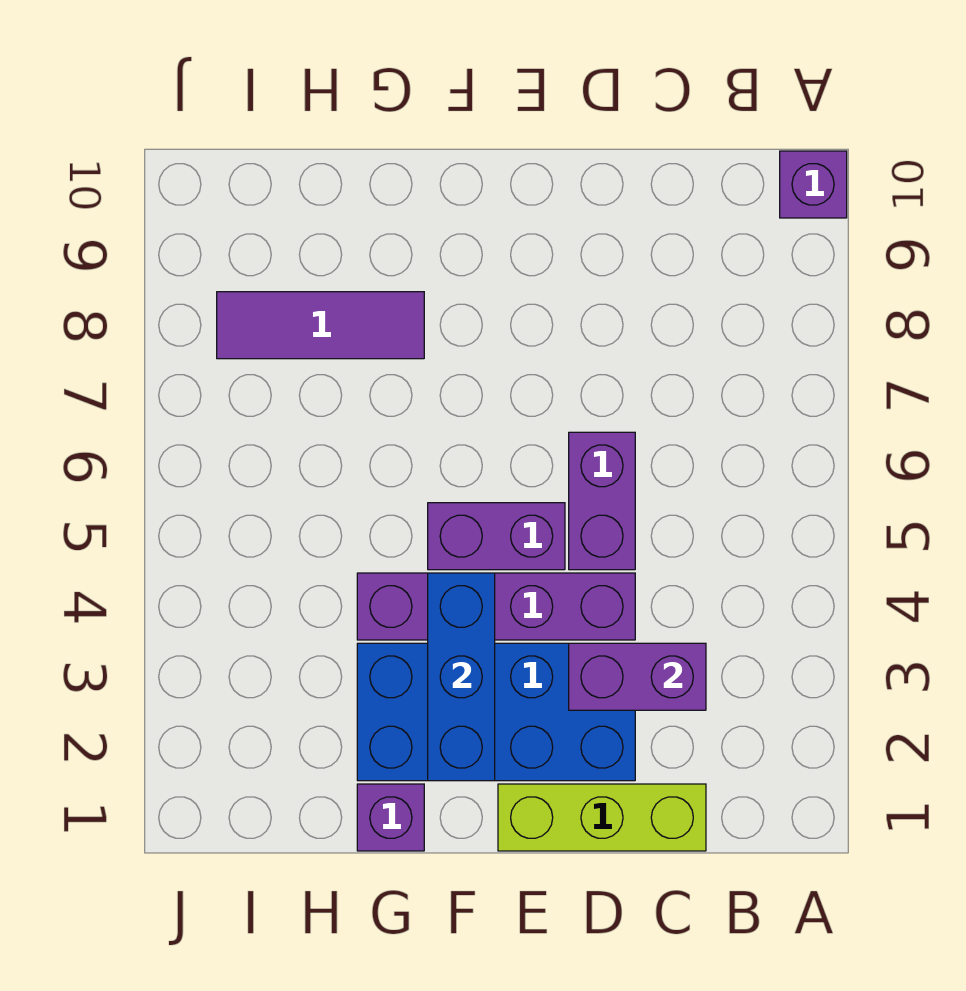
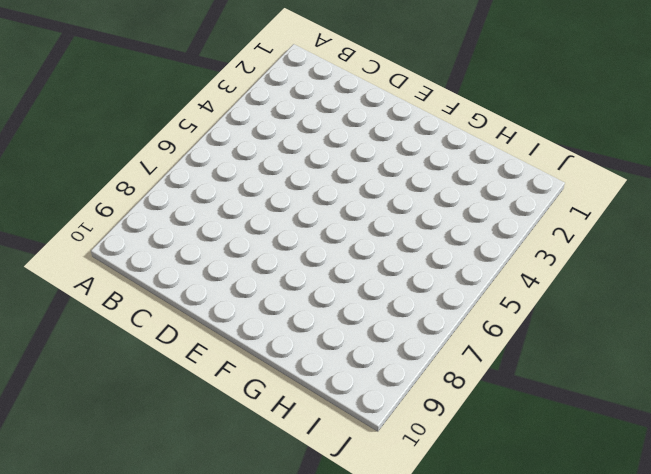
none -> purple 1x1 brick [780,151,847,218]
none -> lime 1x3 brick [498,784,706,851]

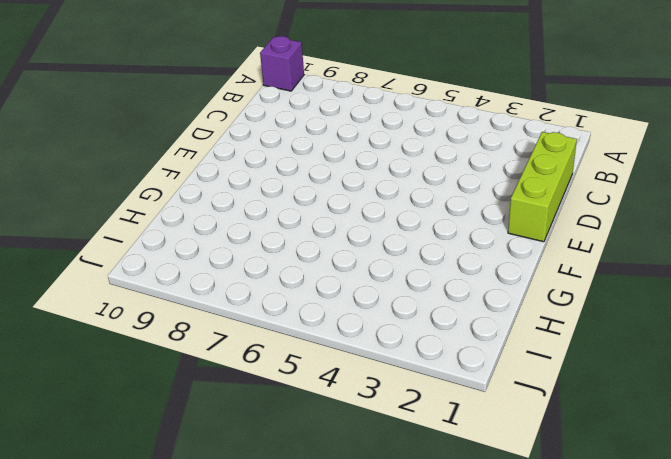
none -> blue 2x4 brick [357,643,635,781]
none -> purple 1x4 brick [357,573,635,640]

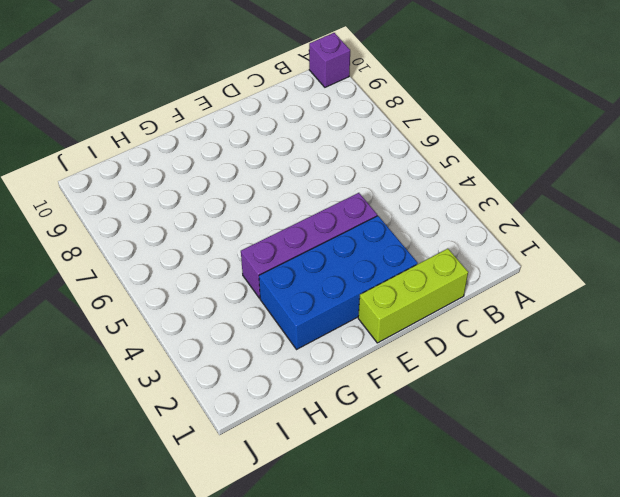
none -> purple 1x2 brick [569,432,635,570]
none -> purple 1x2 brick [428,503,565,570]

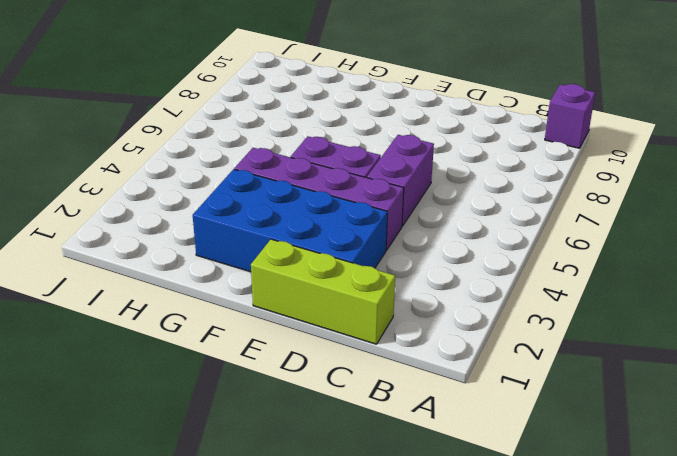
none -> purple 1x1 brick [357,784,424,851]
none -> purple 1x3 tile [217,292,424,359]

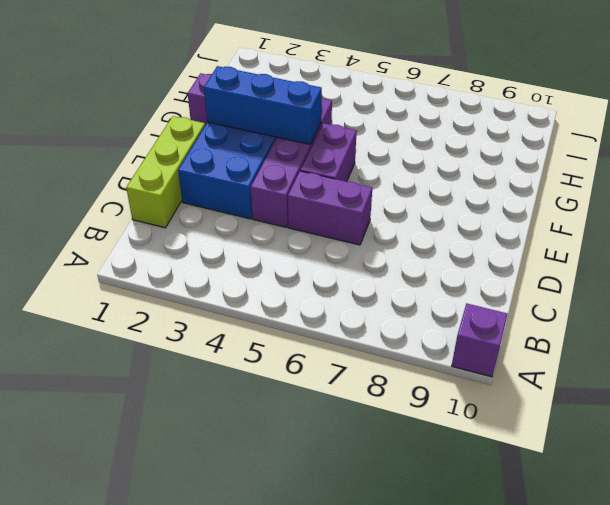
none -> purple 1x3 tile [217,292,424,359]
none -> purple 1x2 brick [569,643,706,710]

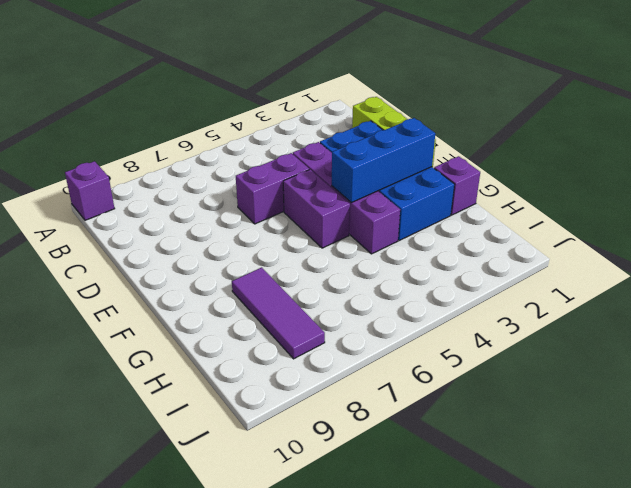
none -> purple 1x2 brick [569,643,706,710]

